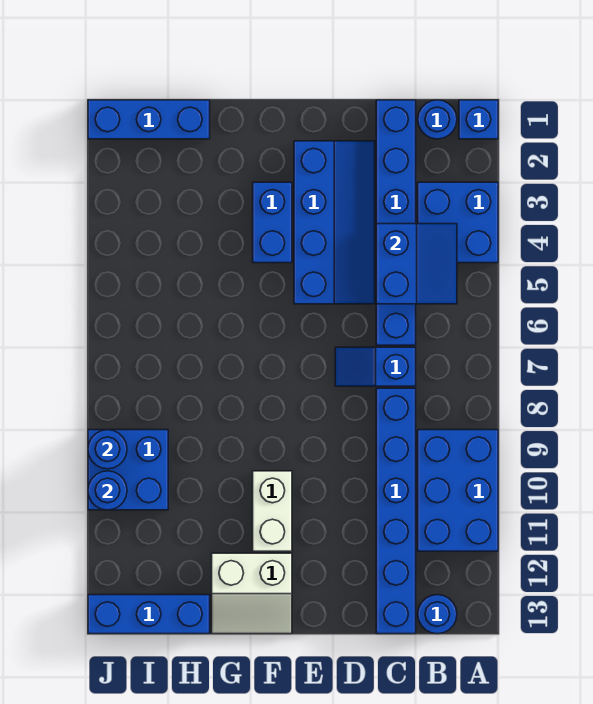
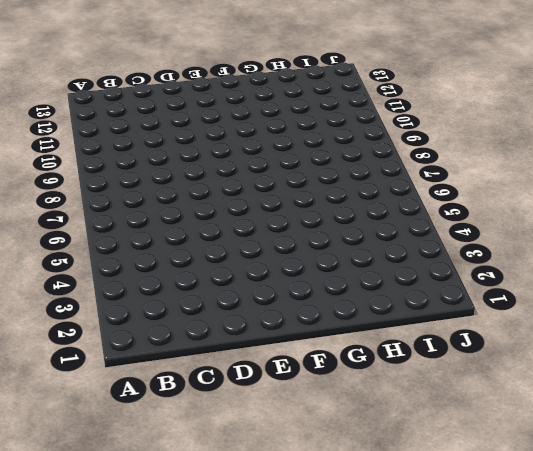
none -> blue 1x1 brick [459,100,498,139]
none -> blue 2x2 brick [418,182,498,263]
none -> blue 2x3 brick [418,430,498,551]

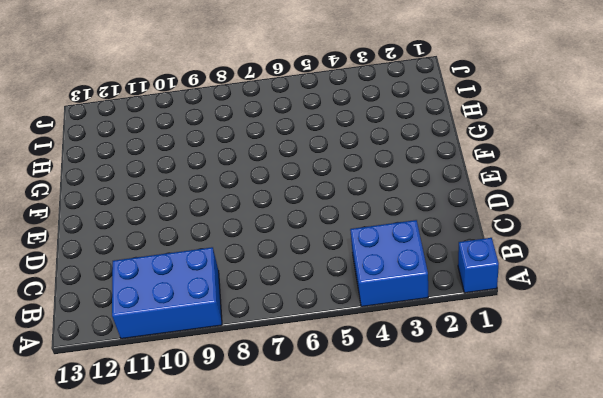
none -> blue 1x1 round brick [418,100,457,139]
none -> blue 1x1 round brick [418,595,457,634]
none -> blue 1x6 brick [376,100,416,345]

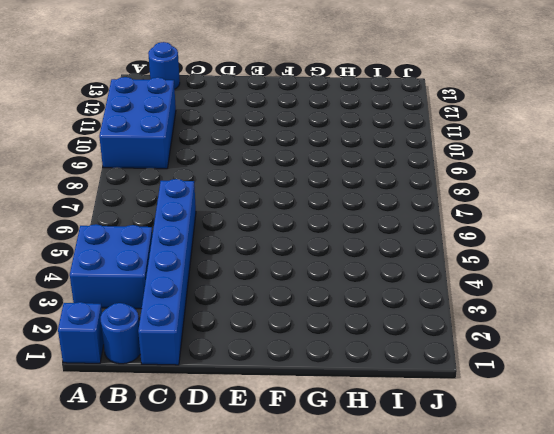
none -> blue 1x2 slope [335,347,416,386]
none -> blue 1x6 brick [376,388,416,634]
none -> blue 2x4 slope [294,141,375,304]

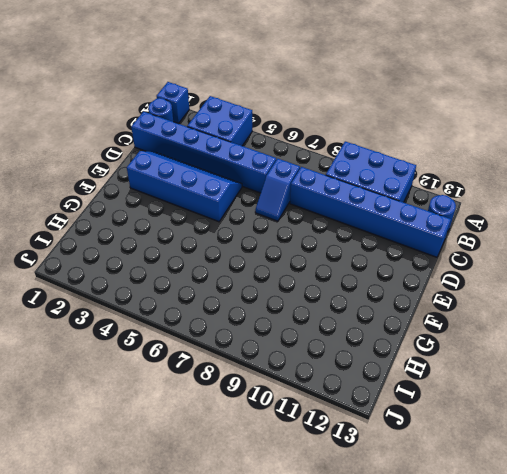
none -> blue 1x2 brick [253,182,292,263]
none -> white 1x2 brick [253,471,292,551]
none -> white 2x2 slope [212,553,292,634]

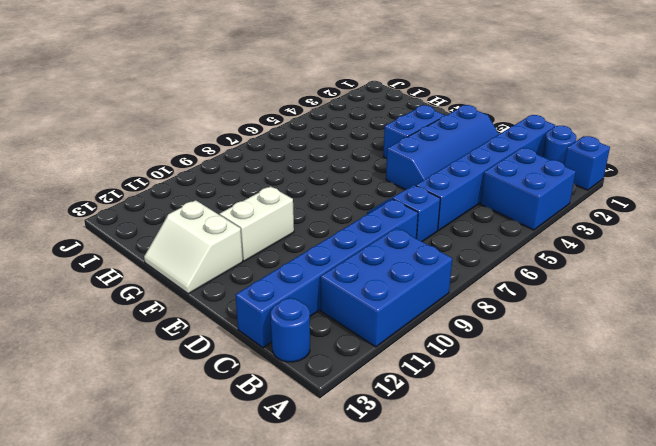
none -> blue 1x3 brick [88,100,210,139]
none -> blue 1x3 brick [88,595,210,634]
none -> blue 2x2 brick [88,430,168,510]

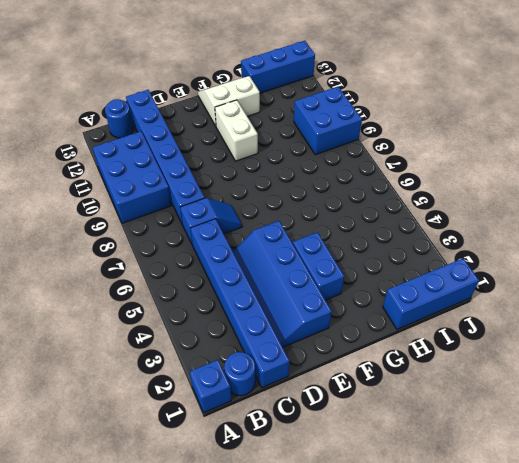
none -> blue 2x2 brick [418,182,498,263]
none -> blue 2x2 slope [376,224,457,304]
none -> blue 1x1 round brick [88,430,127,469]

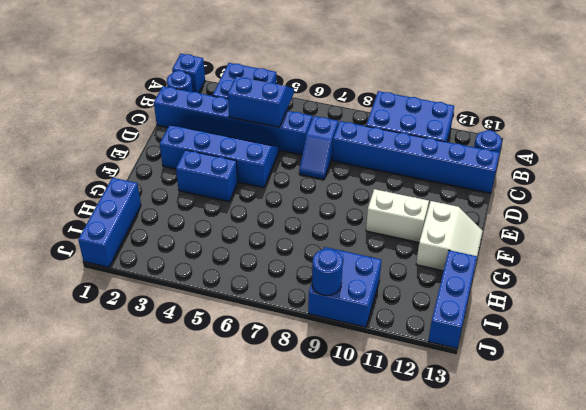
none -> blue 1x1 round brick [88,471,127,510]

